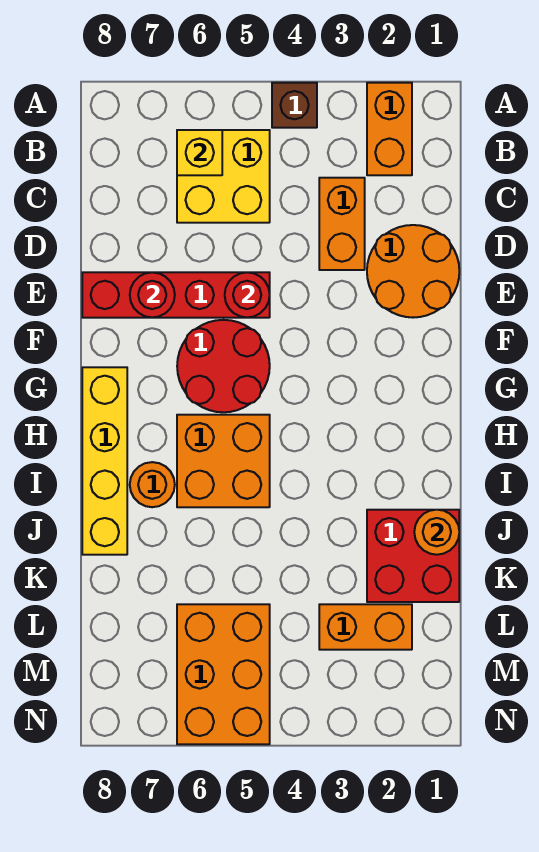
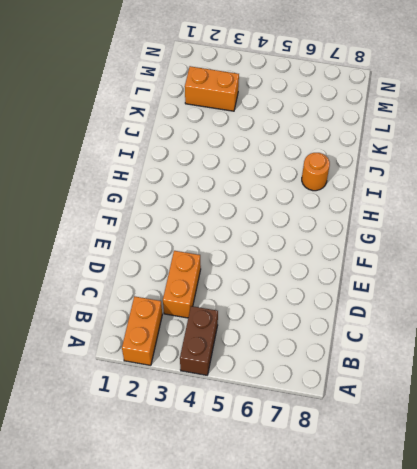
brown 1x2 brick [180,306,218,375] -> brown 1x1 brick [272,83,317,128]
none -> yellow 2x2 brick [177,130,270,223]
none -> orange 2x2 round brick [367,225,459,318]
none -> red 1x4 brick [82,272,270,318]

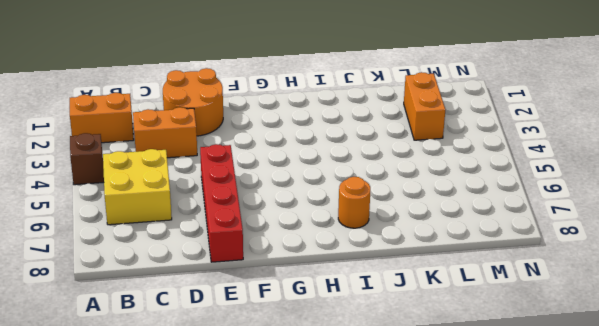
none -> red 2x2 round brick [177,320,270,412]
none -> yellow 1x4 brick [82,367,127,555]
none -> orange 2x2 brick [177,415,270,507]

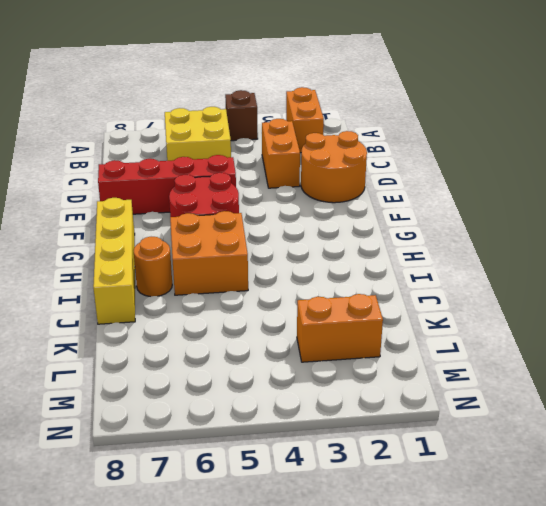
none -> red 2x2 brick [367,510,459,602]
none -> orange 2x3 brick [177,604,270,744]
none -> yellow 1x1 brick [177,130,222,175]

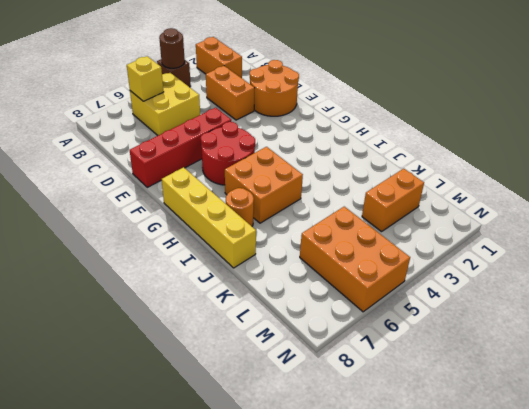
brown 1x1 round brick [159,28,185,68] -> none
none -> red 2x2 brick [367,510,459,602]
none -> red 1x1 round brick [225,272,270,318]
none -> red 1x1 round brick [130,272,175,318]

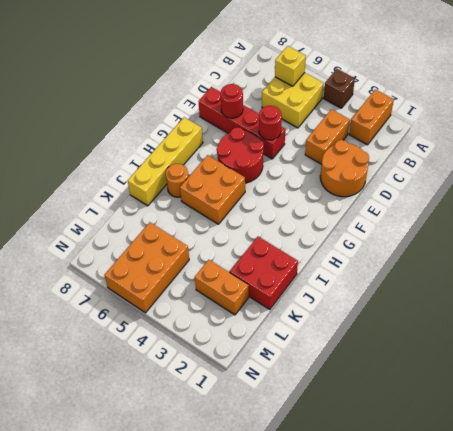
none -> orange 1x1 round brick [414,510,459,555]

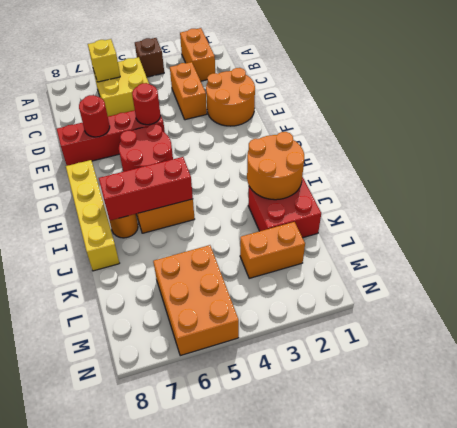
orange 2x2 round brick [247,132,304,200] -> orange 1x1 round brick [414,510,459,555]
red 1x3 brick [99,157,193,220] -> none

